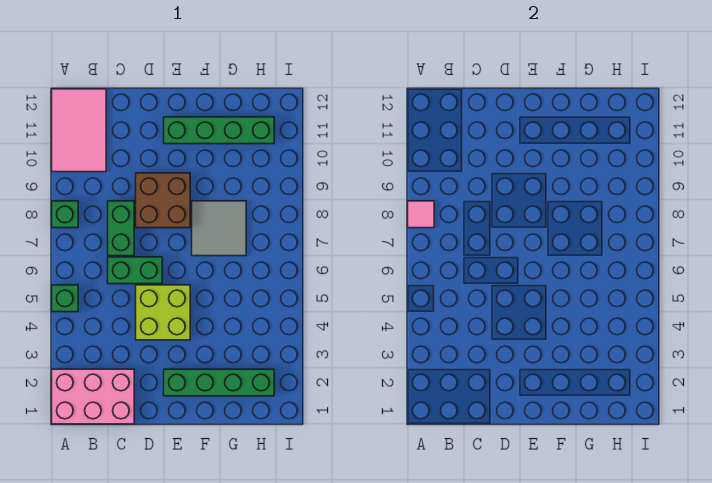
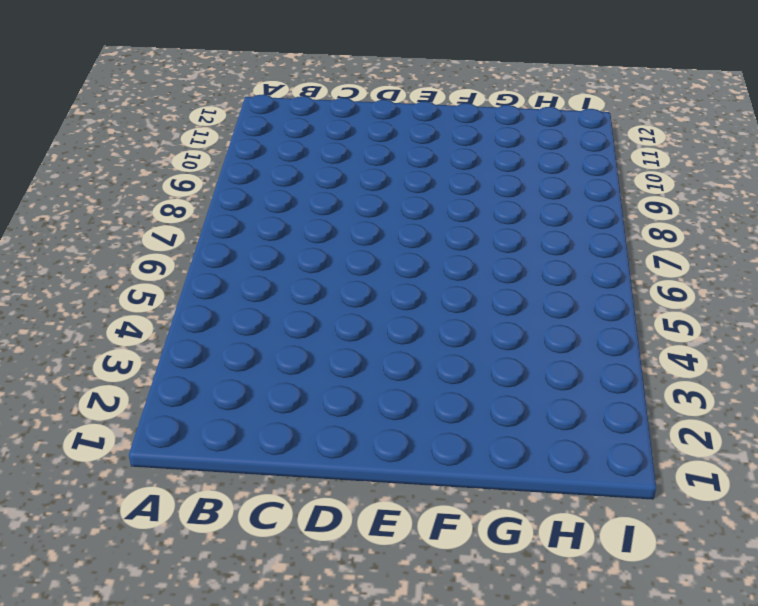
none -> pink 2x3 brick [52,369,134,424]
none -> green 1x1 brick [52,285,78,312]
none -> green 1x1 brick [52,201,78,228]

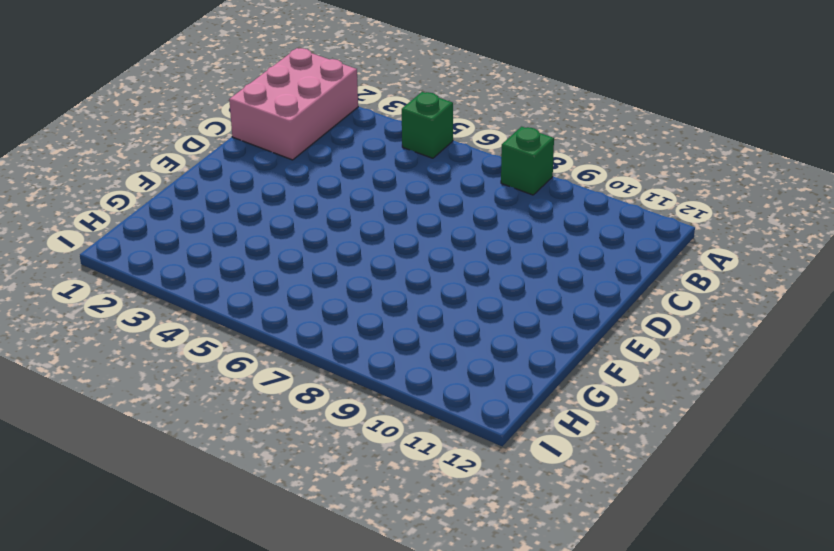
none -> pink 2x3 tile [52,89,106,172]
none -> green 1x2 brick [108,257,162,284]
none -> green 1x2 brick [108,201,134,256]

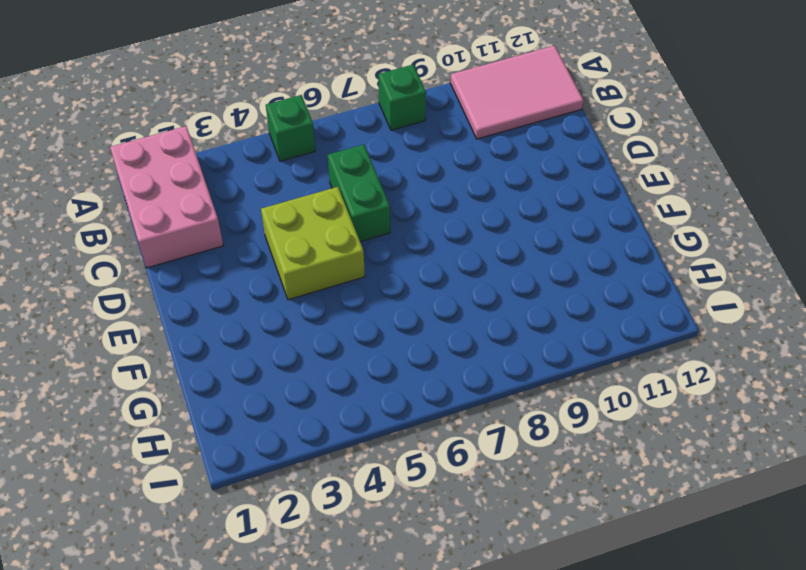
none -> green 1x2 brick [108,201,134,256]
none -> brown 2x2 brick [136,173,190,228]
none -> green 1x4 brick [164,369,274,396]

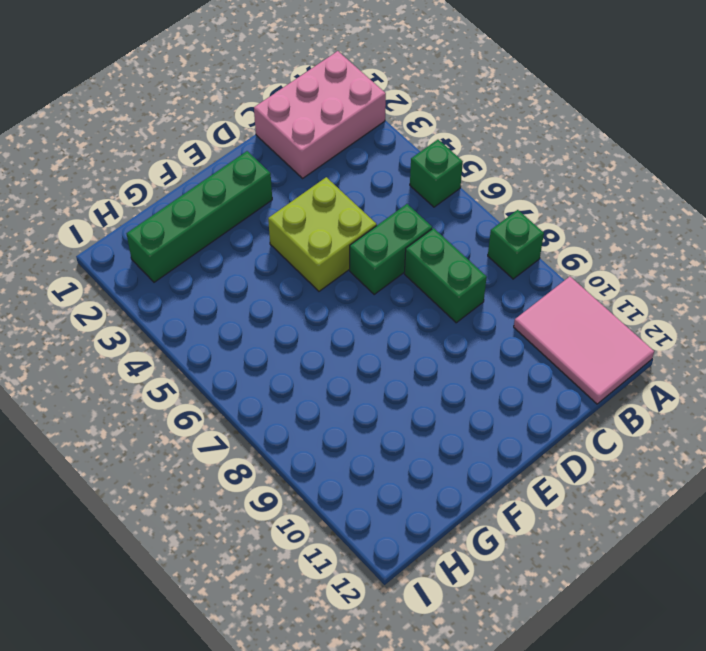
none -> brown 2x2 brick [136,173,190,228]
none -> green 1x4 brick [164,117,274,144]
none -> grey 2x2 tile [192,201,246,256]

